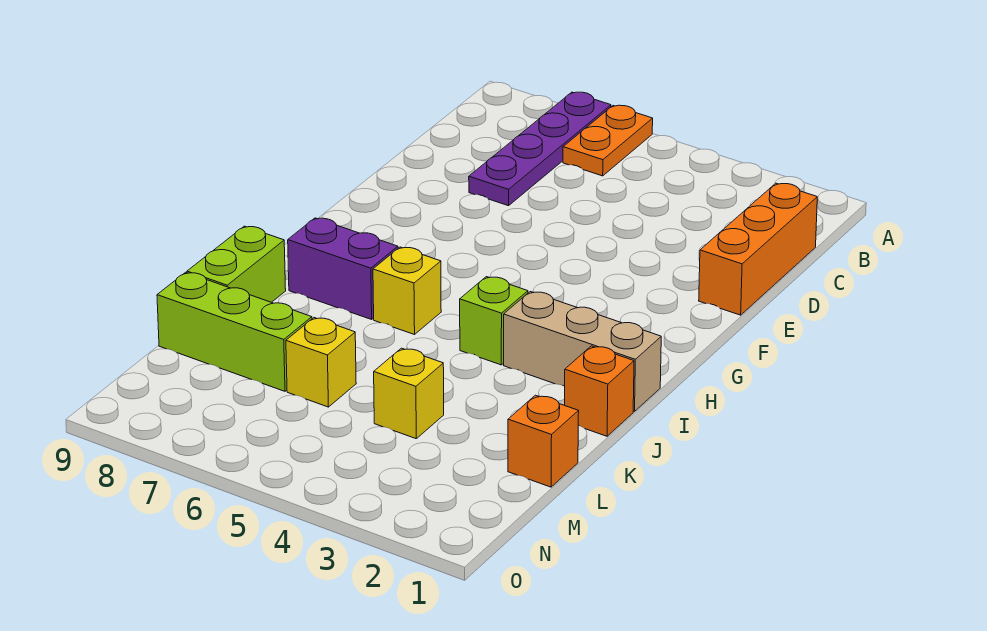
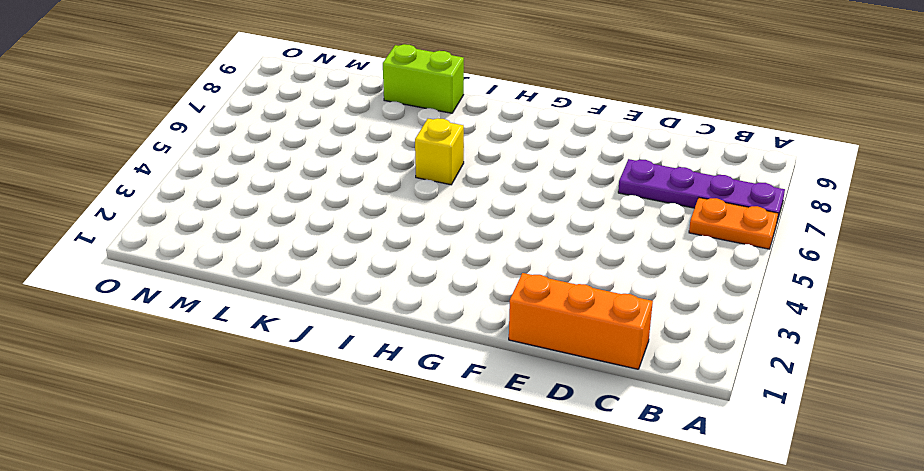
none -> tan 1x3 brick [504,292,661,411]
none -> lime 1x1 brick [460,277,528,365]
none -> purple 1x2 brick [288,218,398,319]

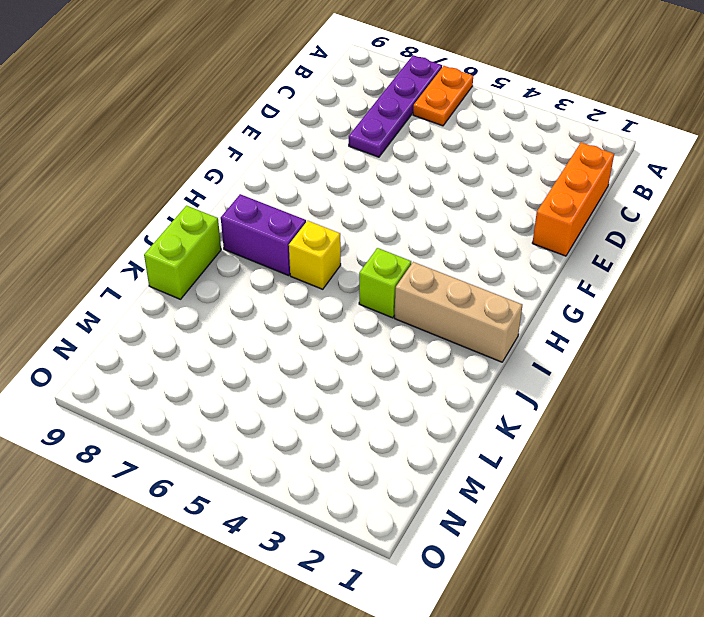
none -> orange 1x1 brick [565,346,634,436]
none -> orange 1x1 brick [508,395,579,487]
none -> yellow 1x1 brick [374,348,444,439]

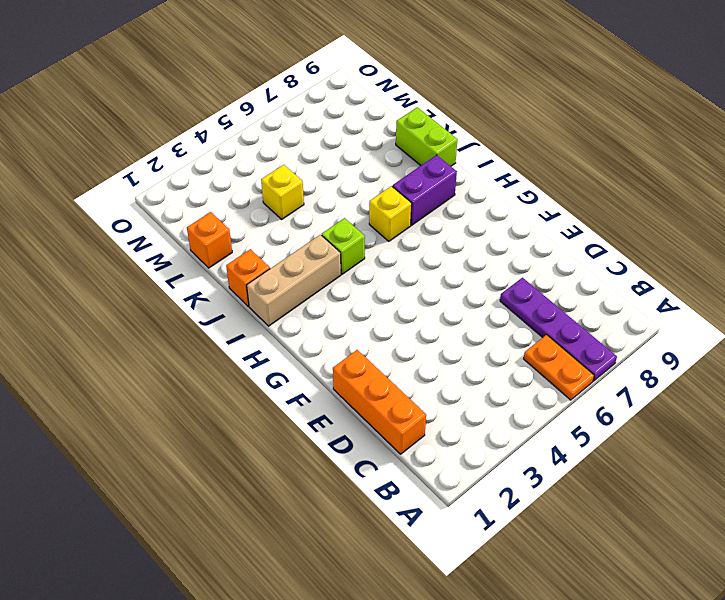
none -> yellow 1x1 brick [286,318,356,407]
none -> lime 1x3 brick [157,272,312,391]

